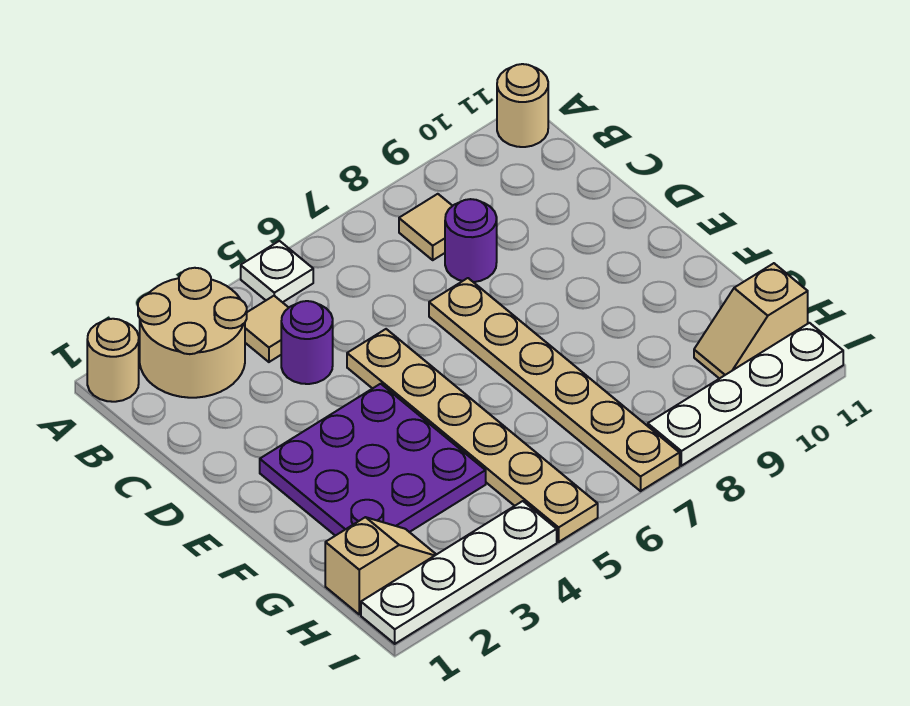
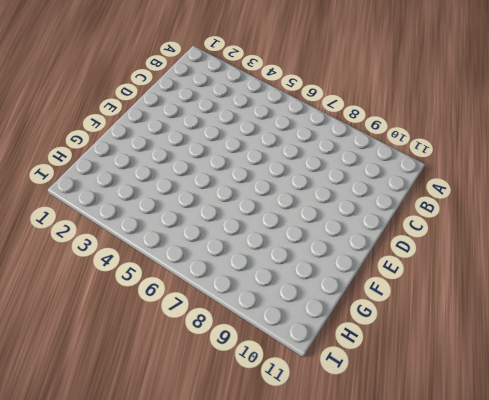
none -> tan 1x1 round brick [87,319,139,402]
none -> tan 2x2 round brick [138,268,247,398]
none -> white 1x1 plate [241,241,313,302]

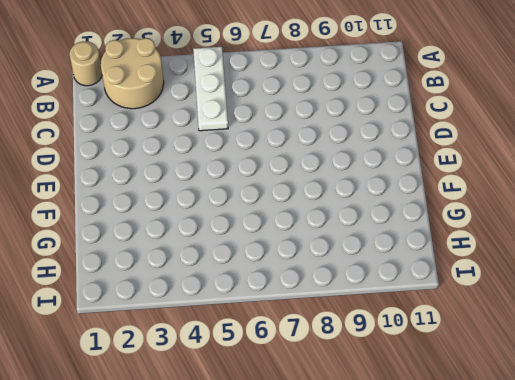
white 1x3 plate [193,47,228,131] -> white 1x1 plate [241,241,313,302]
none -> tan 1x1 round brick [497,64,548,147]
none -> tan 1x1 tile [245,296,289,362]
none -> tan 1x1 tile [399,194,452,260]

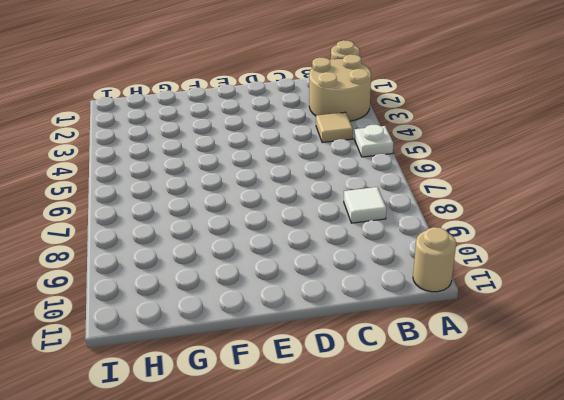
white 1x1 tile [344,187,386,223] -> tan 1x1 tile [399,194,452,260]
none -> purple 1x1 round brick [281,301,333,384]
none -> purple 1x1 round brick [445,199,497,282]
none -> tan 1x6 plate [347,329,598,542]

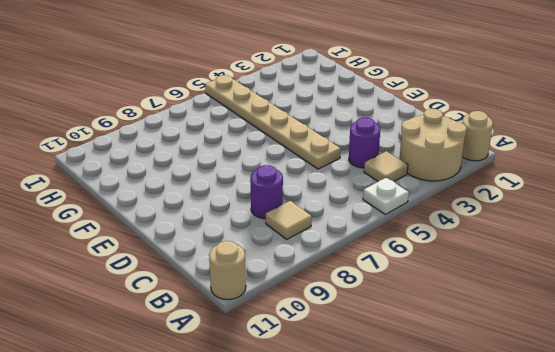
none -> tan 1x6 plate [429,278,680,491]
none -> purple 3x3 plate [260,384,486,536]
none -> tan 1x2 slope [325,517,436,614]

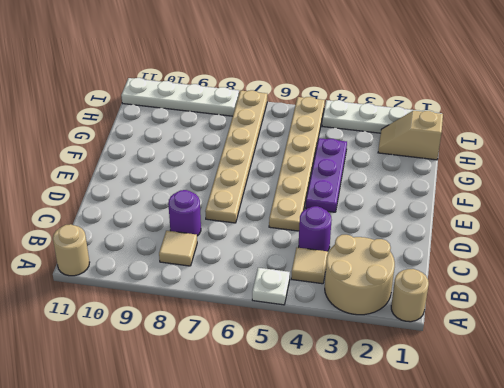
purple 1x3 plate [306,138,347,212] -> purple 3x3 plate [260,384,486,536]
none -> tan 1x2 slope [694,263,808,379]

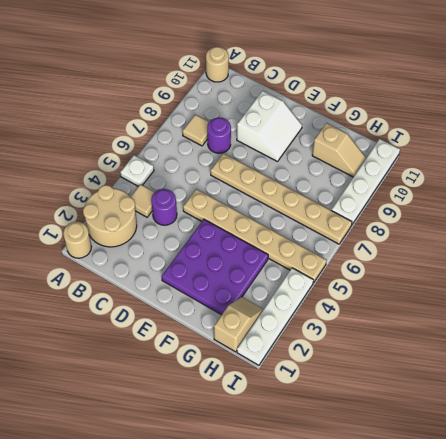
white 2x2 slope [237,91,302,162] -> none
tan 1x2 slope [312,123,366,177] -> tan 1x2 slope turned to [694,263,808,379]

